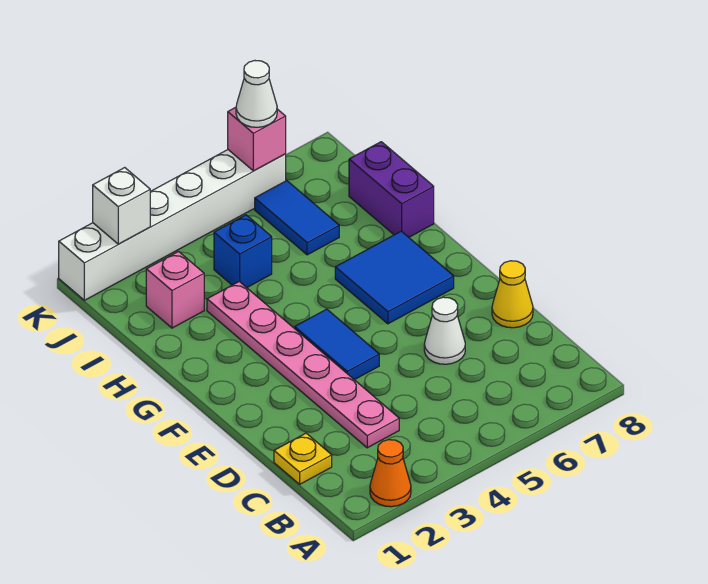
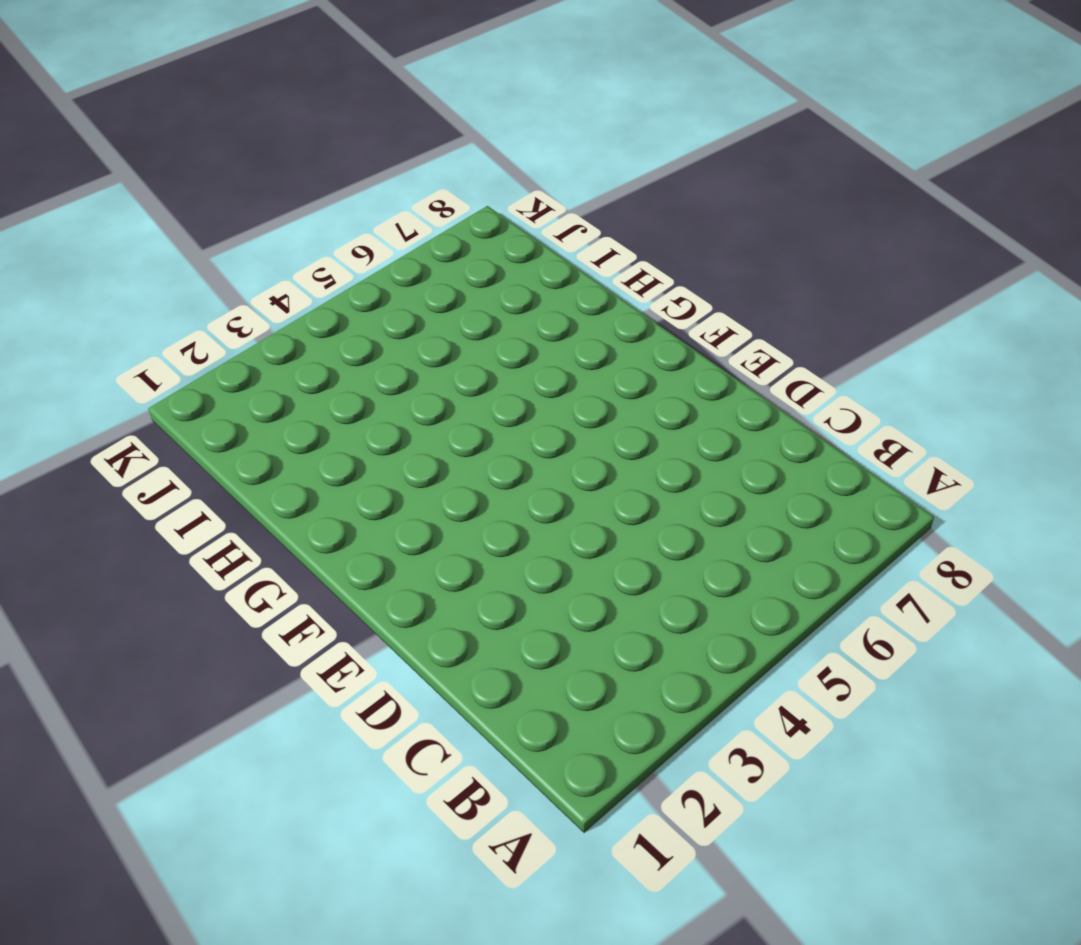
none -> orange 1x1 cone [370,440,411,507]
none -> yellow 1x1 plate [274,433,332,484]
none -> pink 1x6 plate [207,282,399,448]

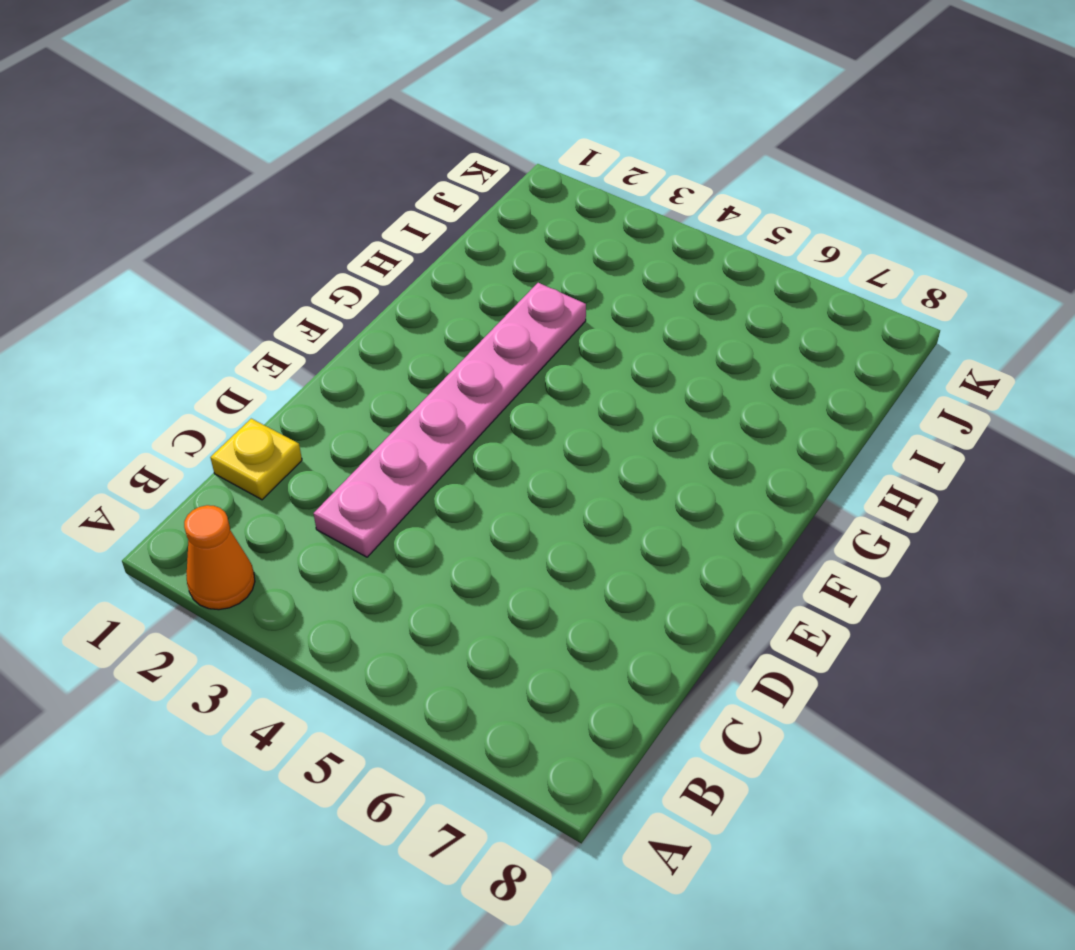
none -> white 1x1 cone [424,297,465,364]
none -> yellow 1x1 cone [492,261,533,328]
none -> blue 1x2 tile [295,309,379,380]

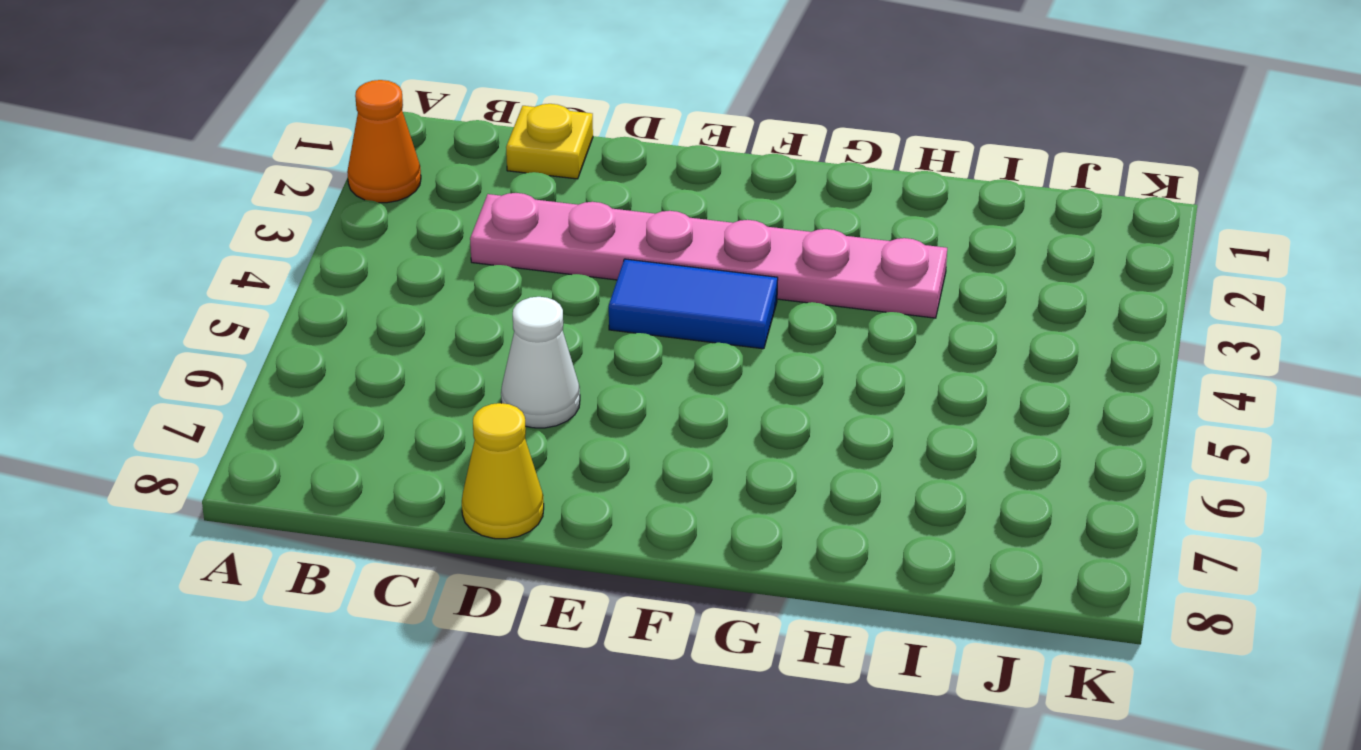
none -> blue 2x2 tile [335,231,454,324]
none -> purple 1x2 brick [349,142,434,237]
none -> pink 1x1 brick [146,252,204,328]

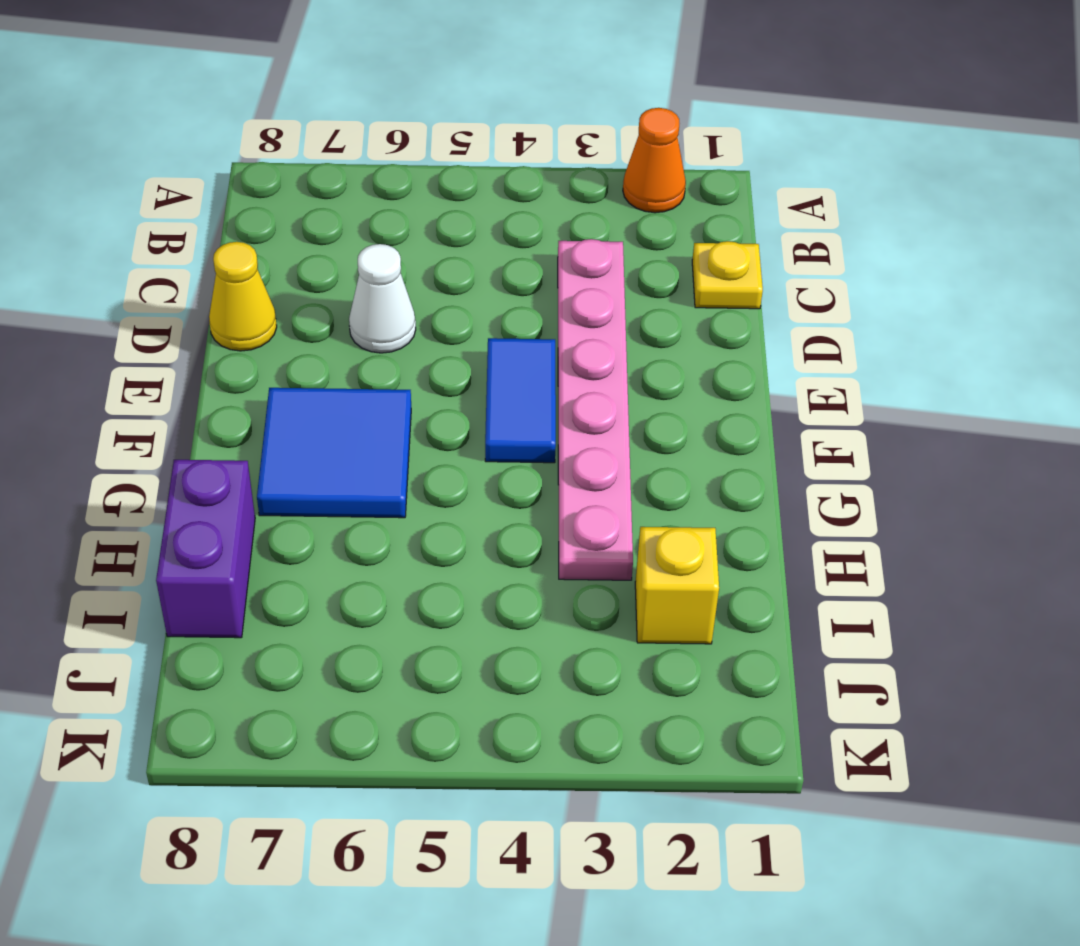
yellow 1x1 brick [635,527,719,644] -> pink 1x1 brick [146,252,204,328]
none -> blue 1x1 brick [214,215,272,288]
none -> blue 1x2 tile [255,181,339,255]
none -> white 1x6 brick [59,150,286,300]

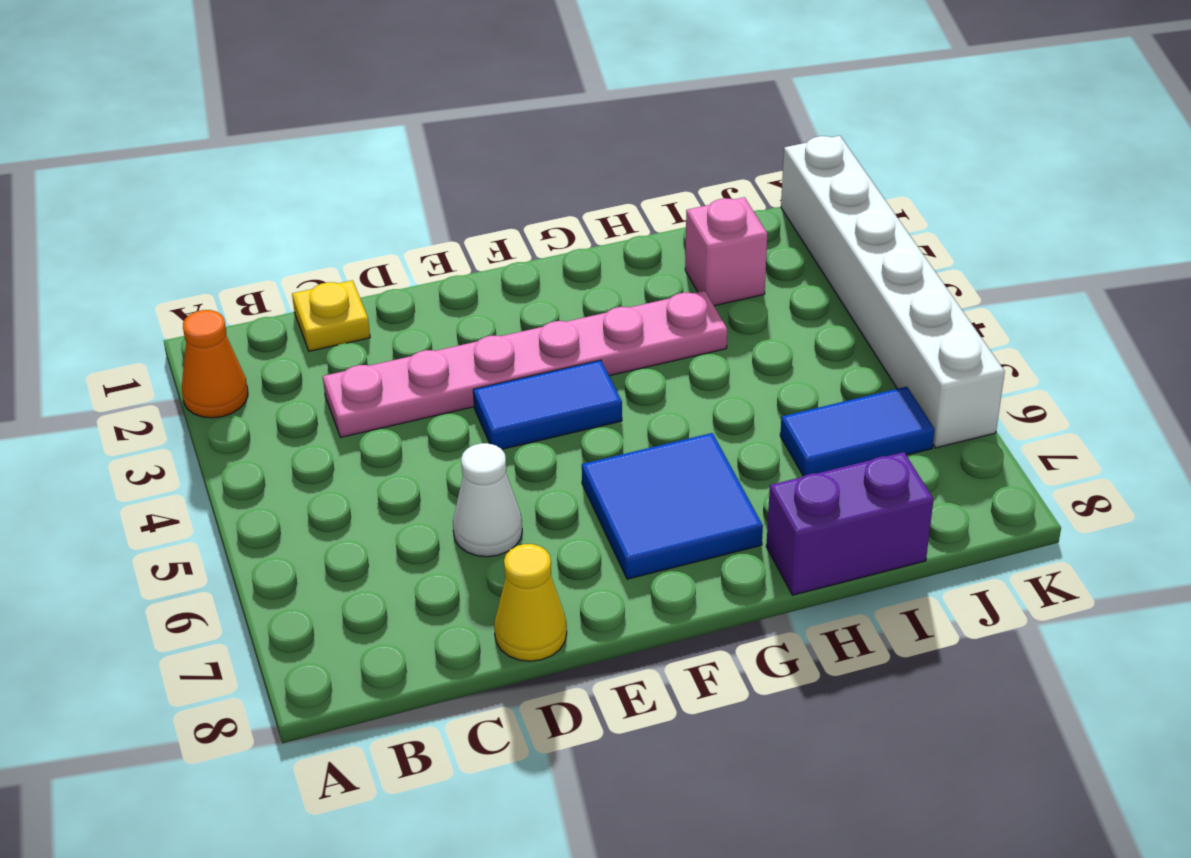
none -> blue 1x1 brick [214,215,272,288]
none -> white 1x1 brick [93,168,150,244]
none -> pink 1x1 brick [228,107,286,171]

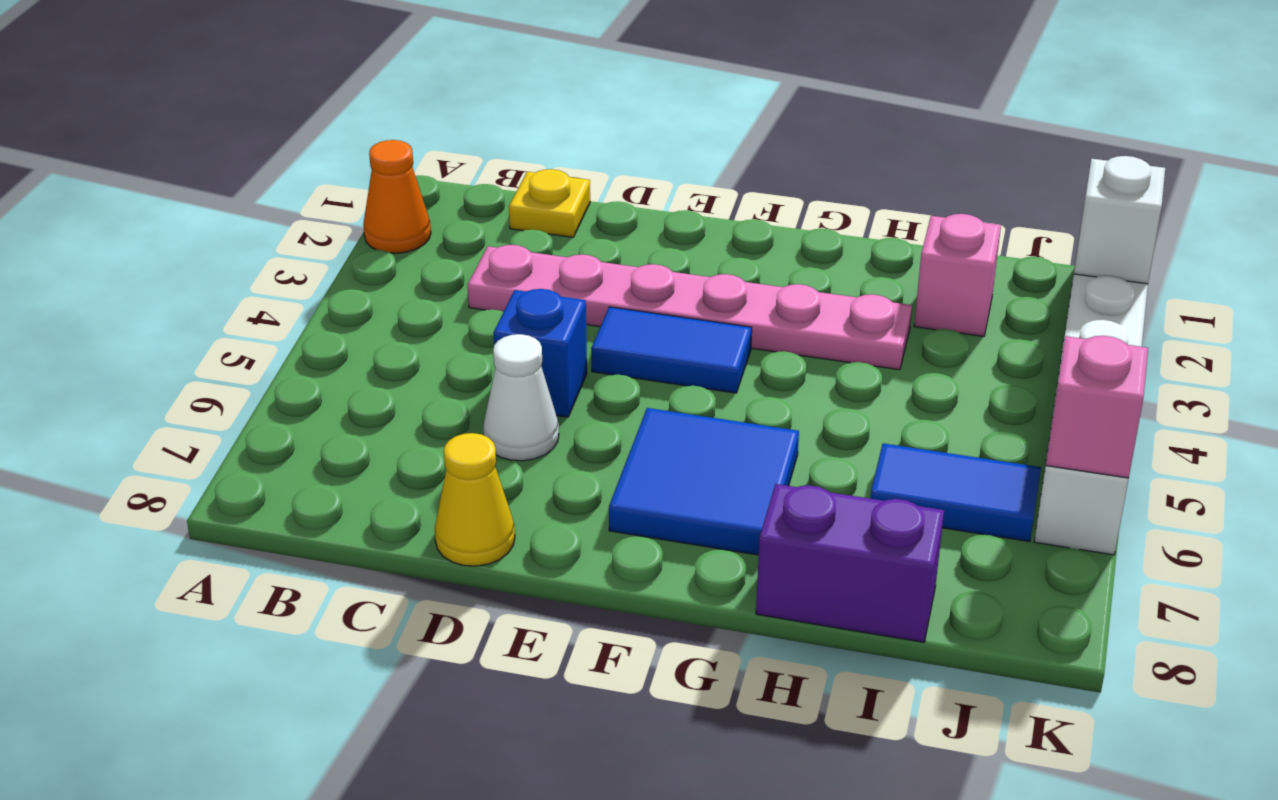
blue 1x1 brick [493,289,587,417] -> blue 1x1 brick moved to [214,215,272,288]
none -> white 1x1 cone [236,61,277,127]

